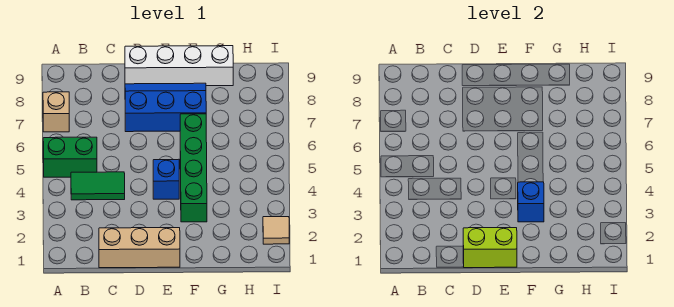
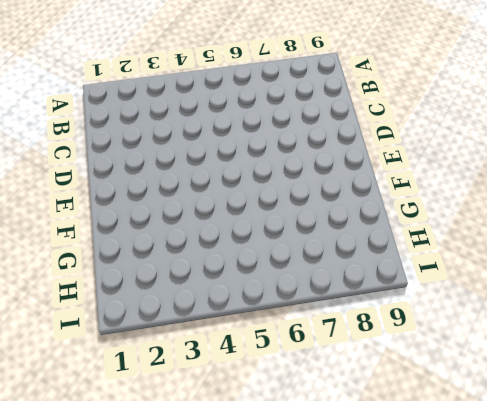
none -> green 1x2 brick [43,137,97,177]
none -> tan 1x1 brick [43,92,69,132]

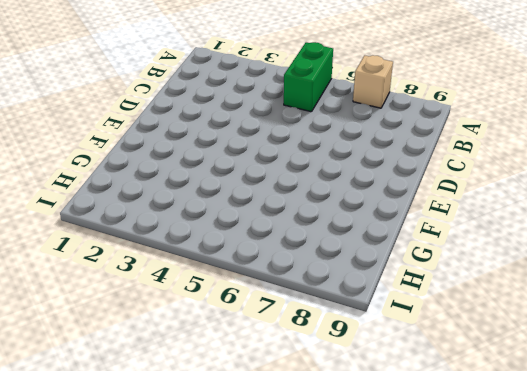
none -> green 1x2 tile [71,172,125,200]
none -> tan 1x3 brick [99,228,180,268]

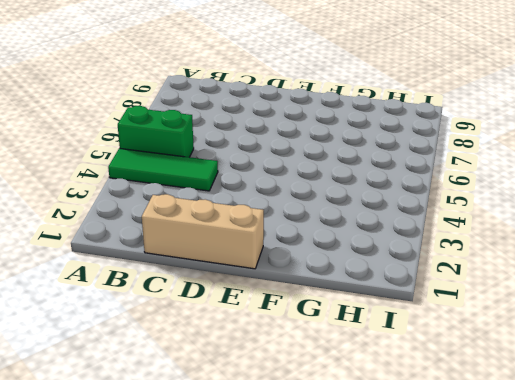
green 1x3 tile [108,148,218,191] -> green 1x2 tile [71,172,125,200]
none -> tan 1x1 brick [43,92,69,132]
none -> blue 2x3 slope [125,83,206,132]

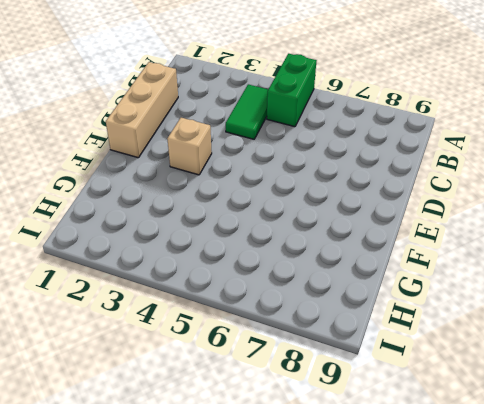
tan 1x1 brick [167,118,212,175] -> tan 1x1 brick moved to [43,92,69,132]
none -> blue 2x3 slope [125,83,206,132]
none -> white 1x4 brick [125,46,233,86]

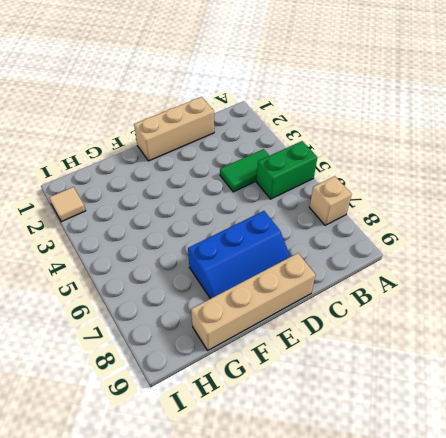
tan 1x4 brick [191,253,316,350] -> white 1x4 brick [125,46,233,86]
none -> blue 1x1 brick [153,159,179,199]
none -> green 1x4 brick [180,114,207,222]

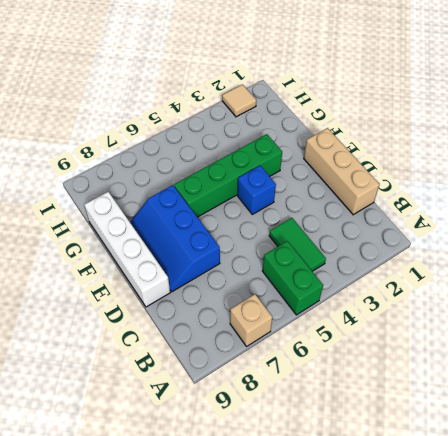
none -> lime 1x2 brick [463,228,517,268]
none -> blue 1x1 brick [518,182,544,222]

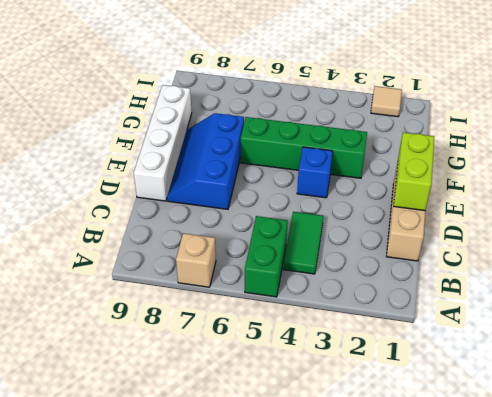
none -> blue 1x1 brick [518,182,544,222]

